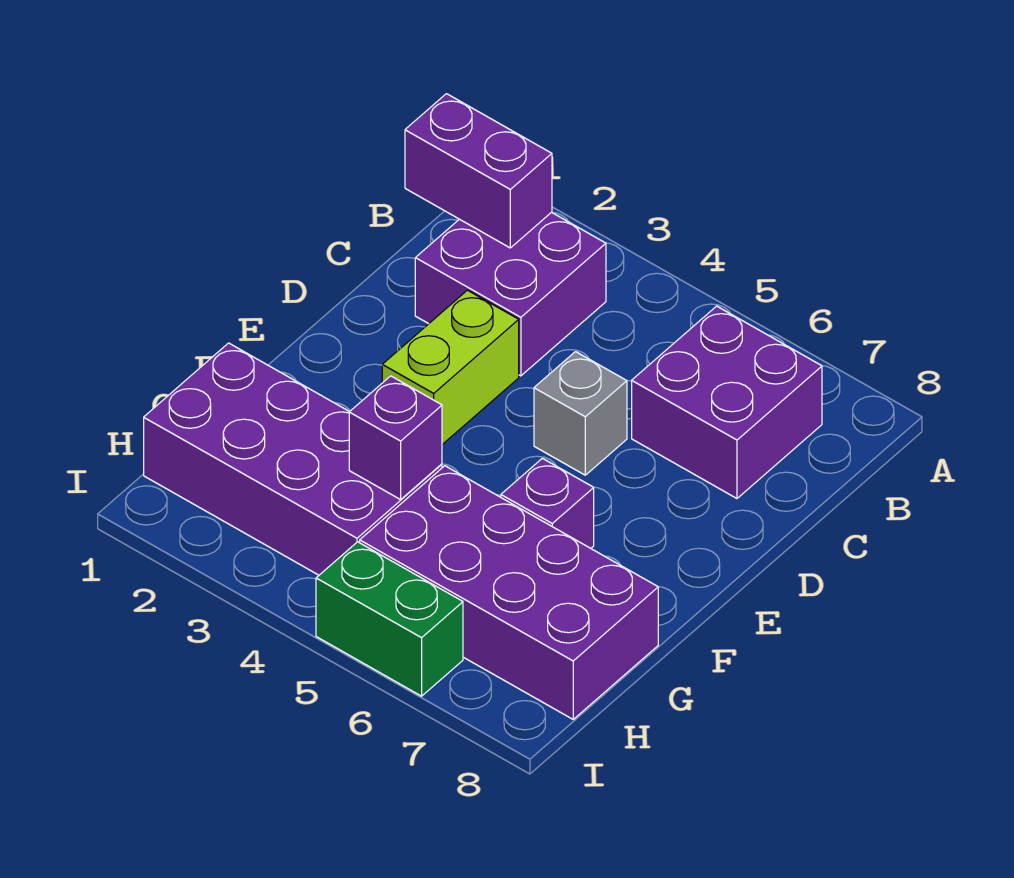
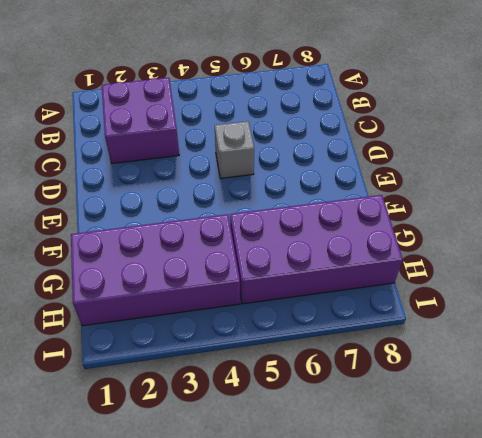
none -> purple 2x2 brick [632,306,822,498]
none -> lime 1x2 brick [382,290,519,445]

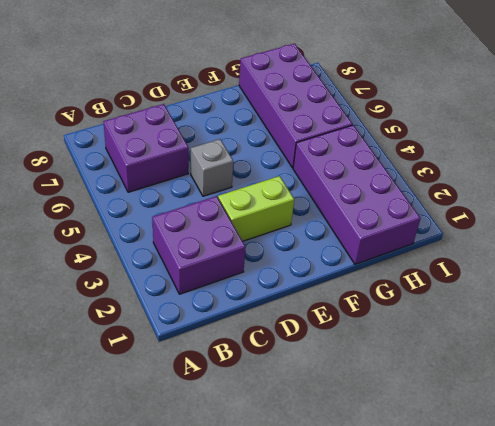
none -> purple 1x1 brick [501,458,594,548]
none -> green 1x2 brick [316,542,463,696]

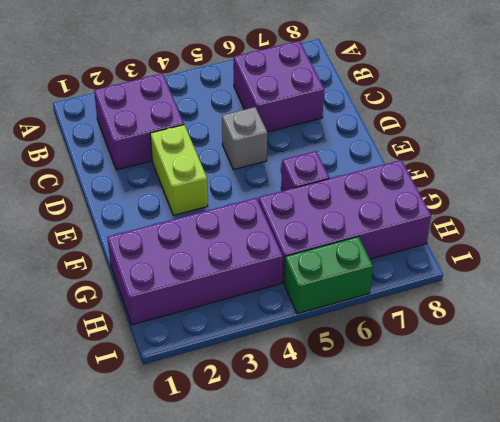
none -> purple 1x2 brick [405,94,552,248]
none -> purple 1x1 brick [349,376,442,500]

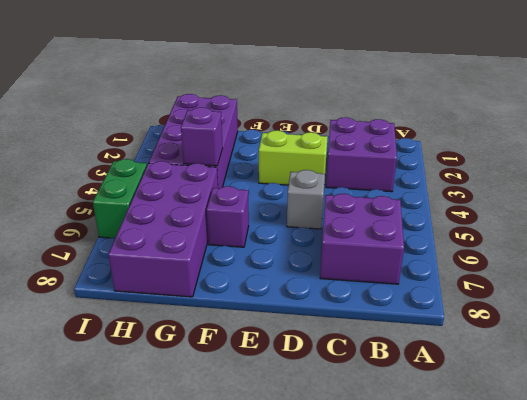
none -> purple 1x2 brick [405,94,552,248]

